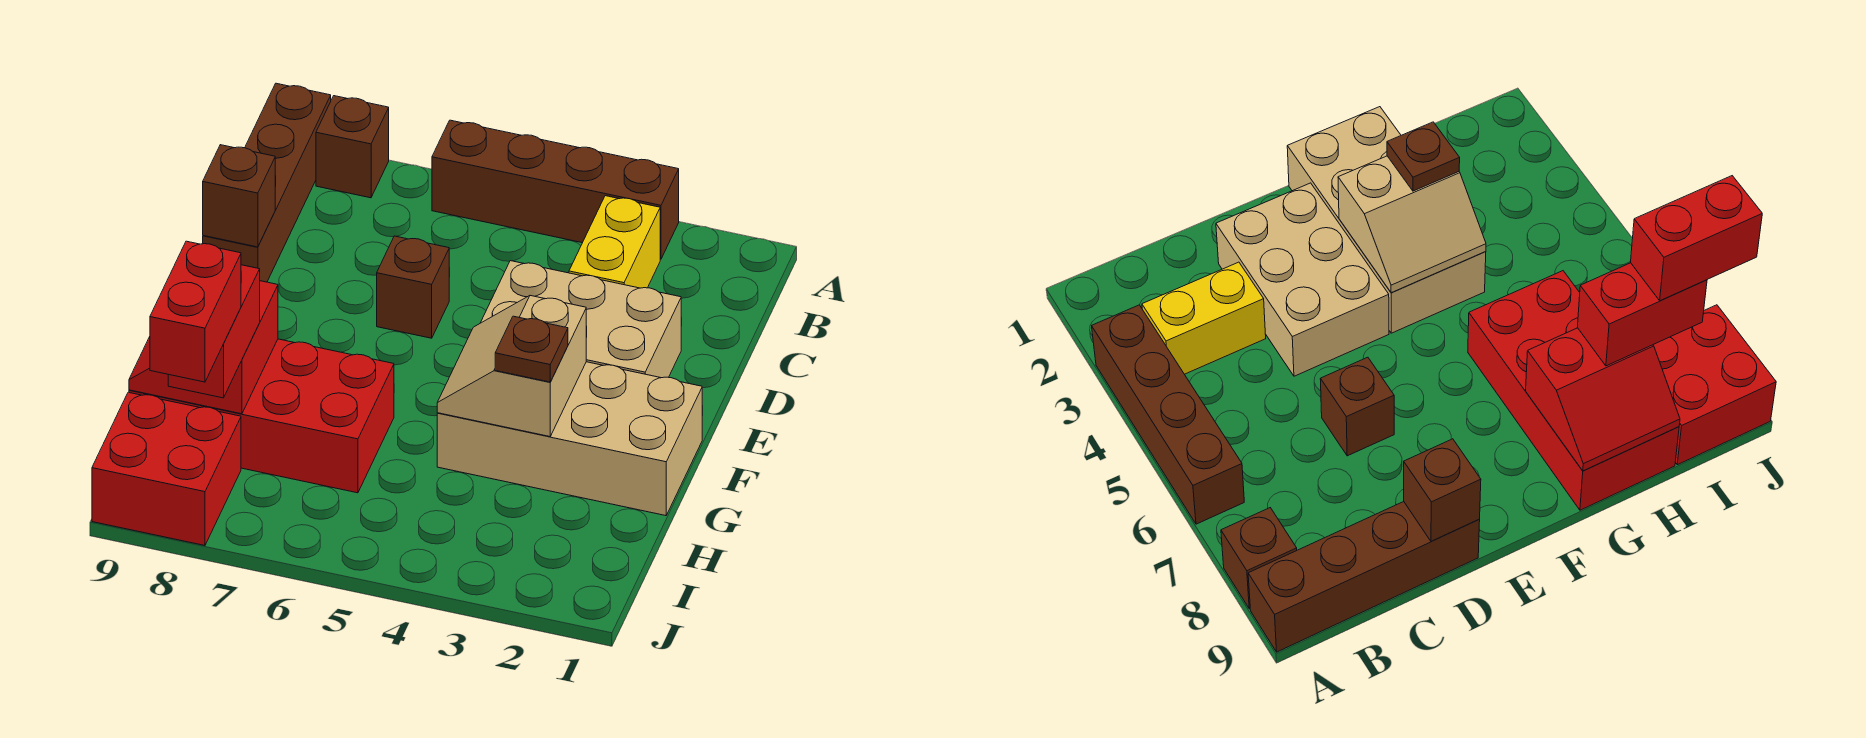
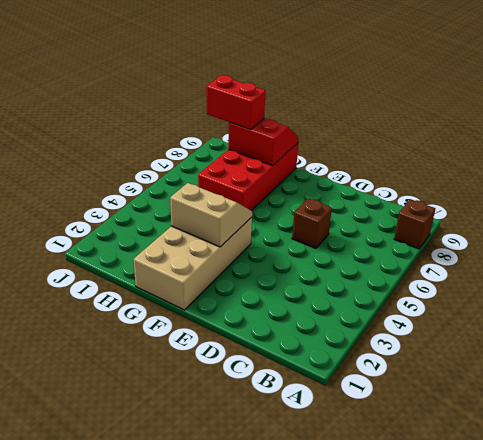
none -> brown 1x4 brick [432,120,679,259]
none -> brown 1x4 brick [203,83,331,282]
none -> yellow 1x2 brick [569,196,660,288]

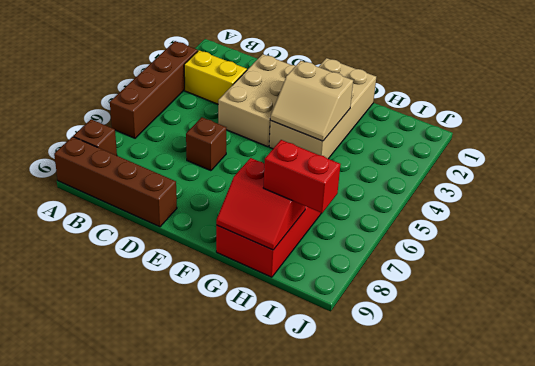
none -> red 2x2 brick [92,392,241,545]
none -> brown 1x1 brick [203,145,275,247]
none -> brown 1x1 plate [495,316,568,382]

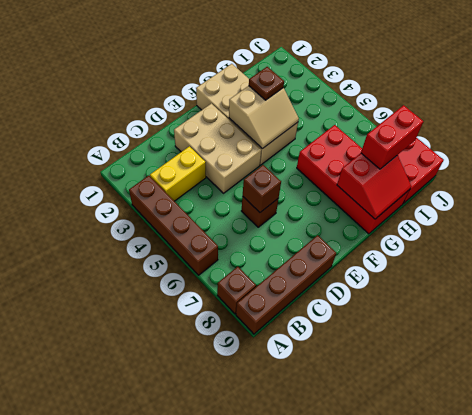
brown 1x1 brick [243,165,281,212] -> brown 1x1 brick moved to [203,145,275,247]
none -> red 1x2 brick [150,241,241,382]

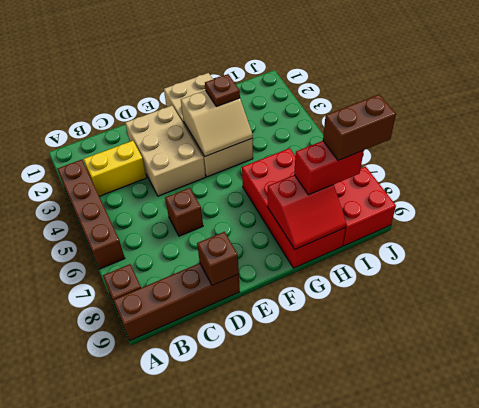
brown 1x2 brick [323,95,396,161] -> red 1x2 brick [150,241,241,382]

